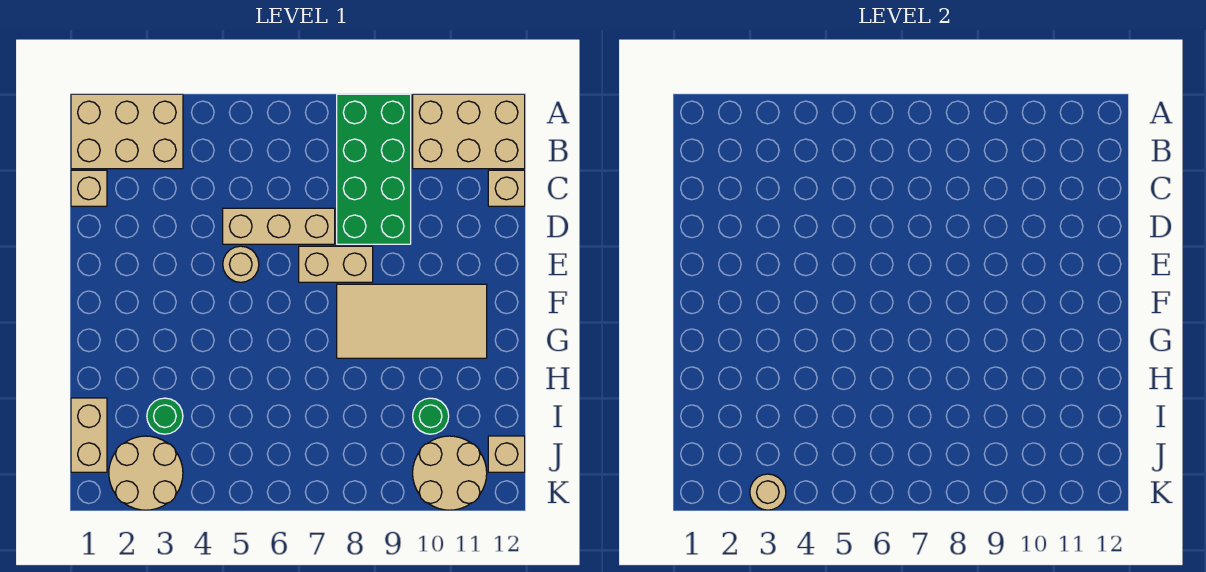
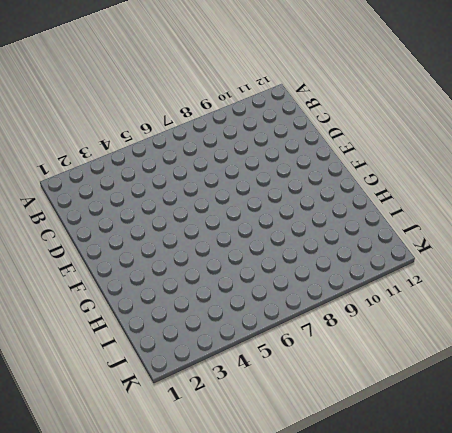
none -> tan 2x3 brick [71,94,183,169]
none -> green 2x4 brick [337,94,411,244]
none -> tan 2x3 brick [413,94,525,169]

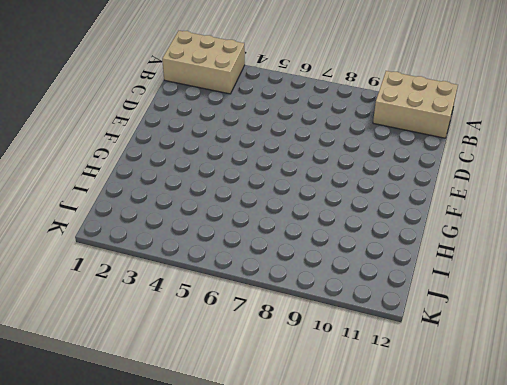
none -> green 2x4 brick [337,94,411,244]
none -> tan 1x1 brick [71,170,107,206]
none -> tan 1x1 brick [488,170,525,206]

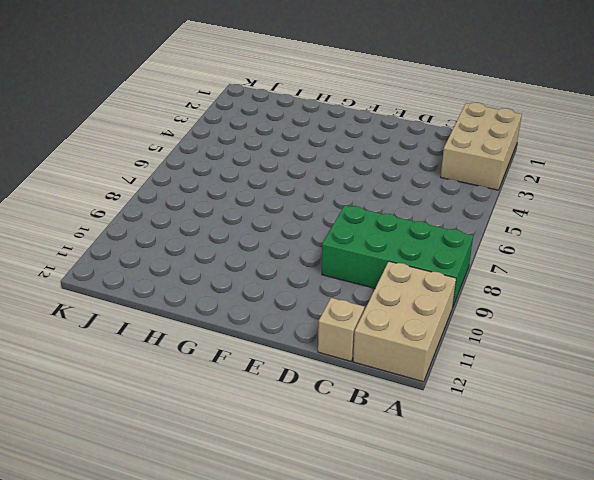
none -> tan 1x1 brick [71,170,107,206]
none -> tan 1x3 brick [223,208,335,244]
none -> tan 1x1 round brick [223,246,259,282]

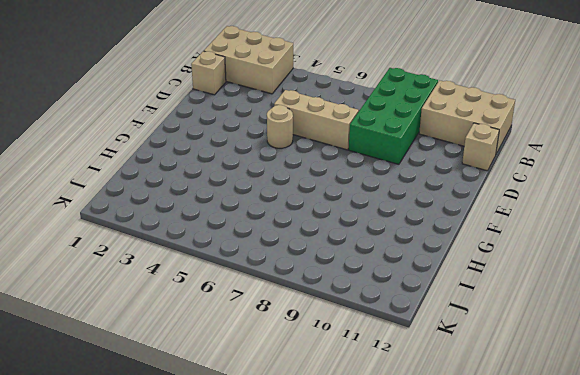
none -> tan 1x2 brick [299,246,373,282]
none -> tan 2x4 tile [337,284,487,358]
none -> tan 1x2 brick [71,398,107,472]

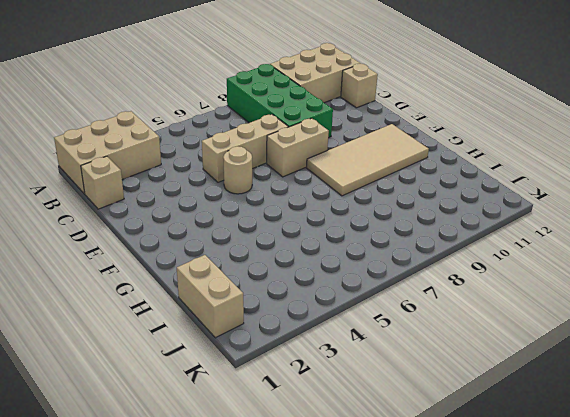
none -> green 1x1 round brick [147,398,183,434]
none -> green 1x1 round brick [413,398,449,434]
none -> tan 2x2 round brick [109,436,183,510]

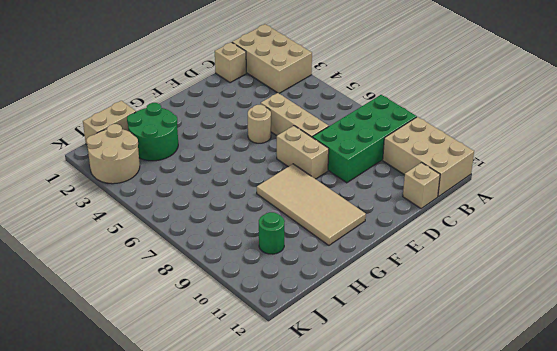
green 2x2 round brick [127,103,178,161] -> green 1x1 round brick [147,398,183,434]
none -> tan 2x2 round brick [413,436,487,510]
none -> tan 1x1 brick [488,436,525,472]
none -> tan 1x1 round brick [750,474,786,510]

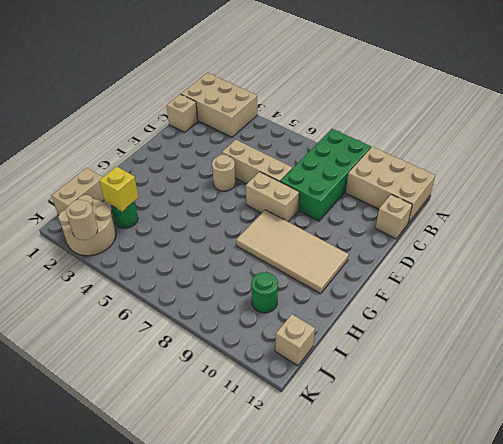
yellow 1x1 brick [99,166,139,211] -> none
none -> tan 2x2 round brick [413,436,487,510]

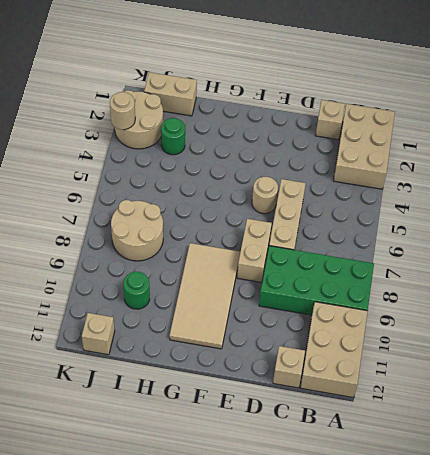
tan 2x2 round brick [111,200,163,261] -> tan 2x2 round brick moved to [413,436,487,510]

